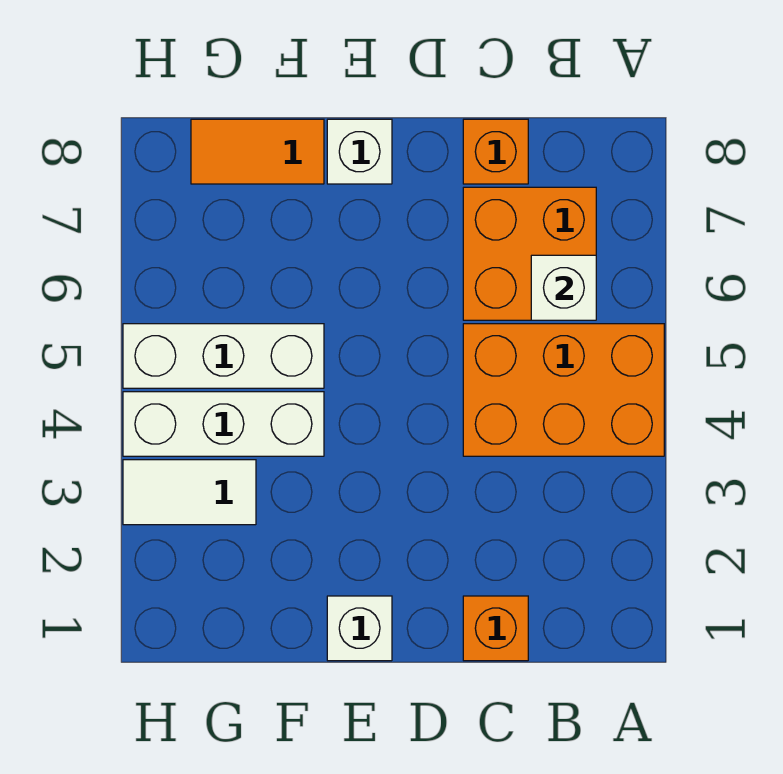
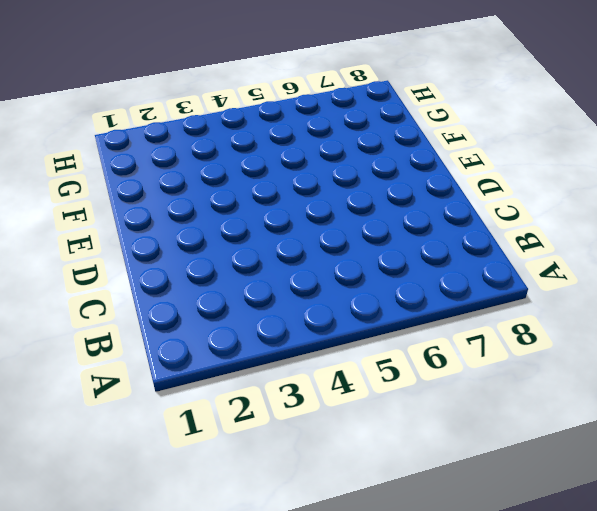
none -> orange 2x3 brick [463,324,664,456]
none -> orange 2x2 brick [463,187,596,320]

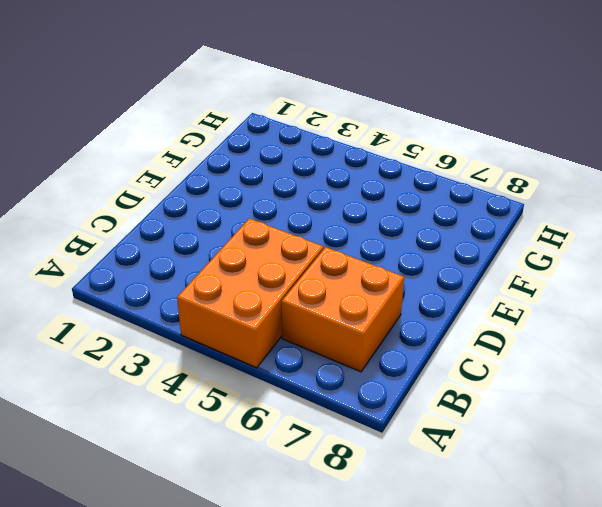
none -> orange 1x1 brick [463,596,528,661]
none -> orange 1x1 brick [463,119,528,184]

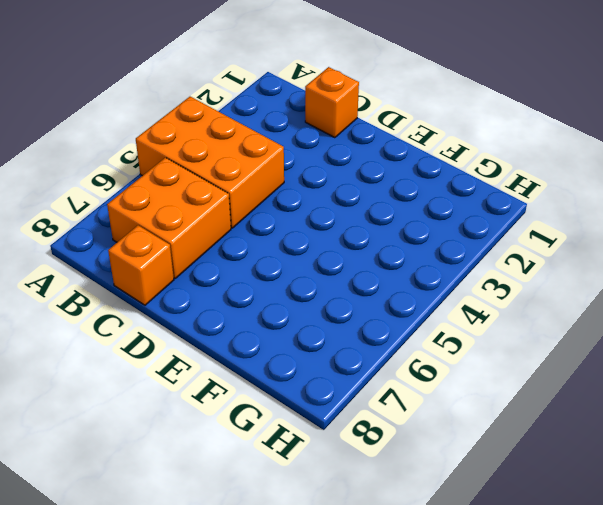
none -> white 1x1 brick [327,596,392,661]
none -> white 1x1 brick [327,119,392,184]

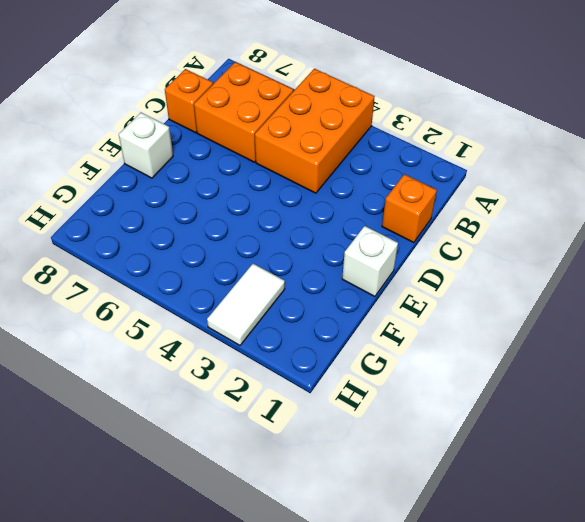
none -> white 1x3 brick [123,392,324,456]
none -> white 1x3 brick [123,324,324,388]

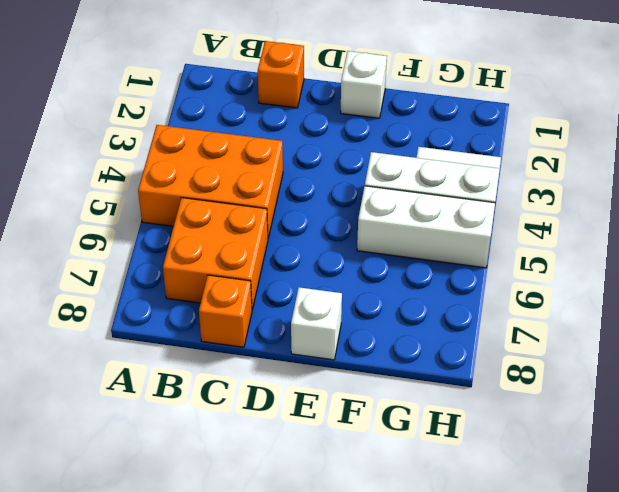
none -> orange 1x2 tile [191,119,324,184]
none -> white 1x1 brick [531,255,596,320]

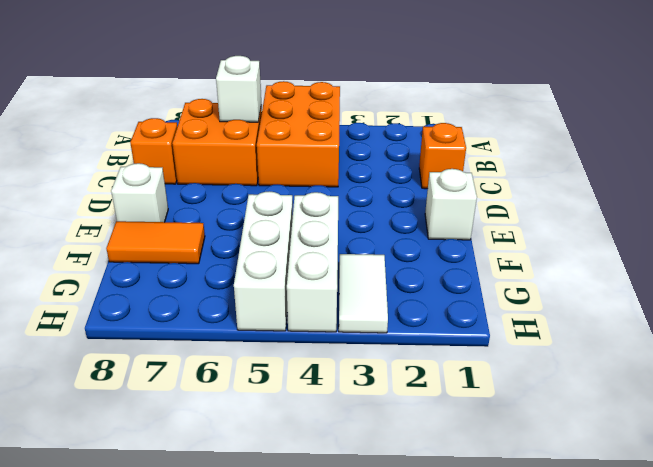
orange 1x2 tile [106,221,205,264] -> orange 1x2 tile turned to [191,119,324,184]

